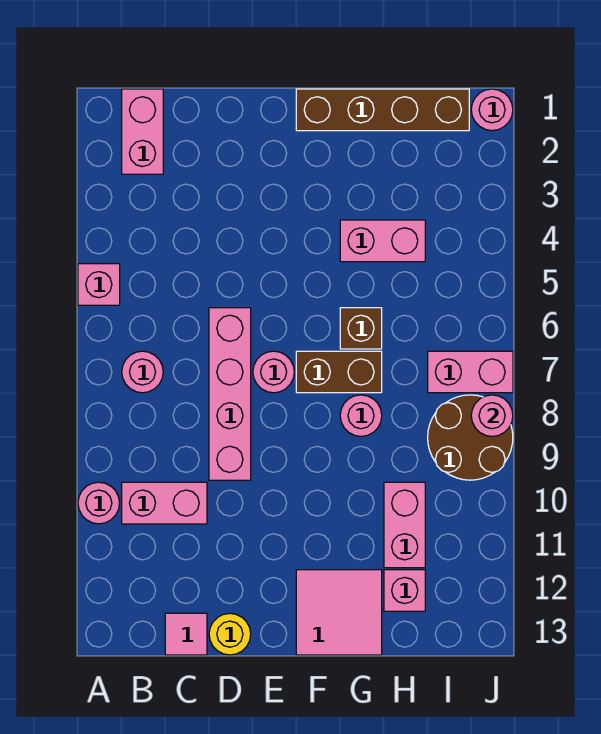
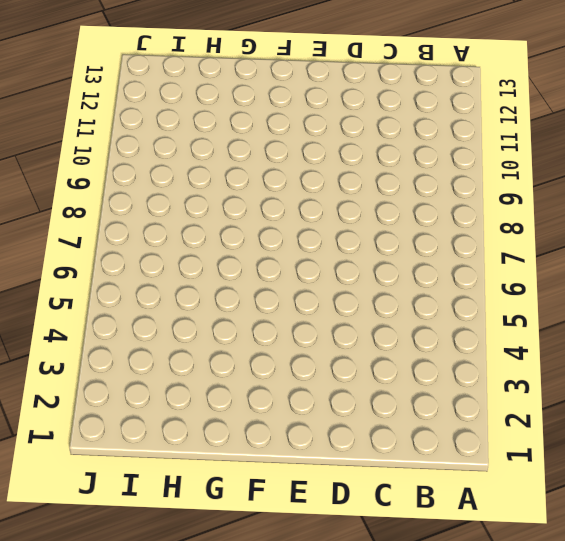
none -> pink 1x1 brick [78,264,120,305]
none -> pink 1x1 round brick [78,482,120,524]
none -> pink 1x2 brick [122,89,163,174]

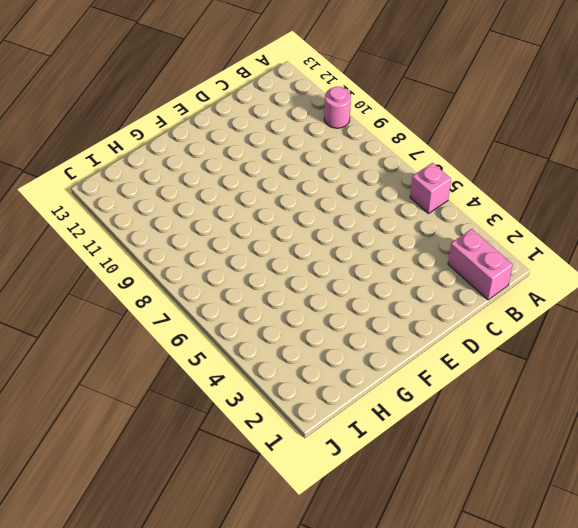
none -> pink 1x1 round brick [122,351,163,393]
none -> pink 1x2 brick [122,482,207,524]
none -> pink 1x1 tile [165,613,207,655]

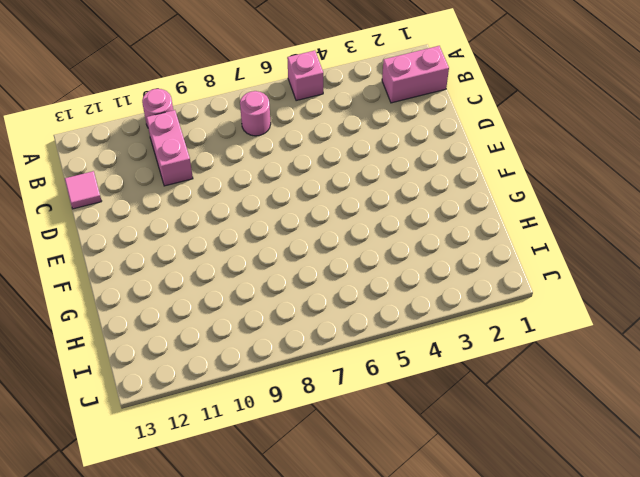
none -> pink 1x4 brick [209,308,251,480]
none -> yellow 1x1 round brick [209,613,251,655]
none -> pink 1x1 round brick [253,351,294,393]

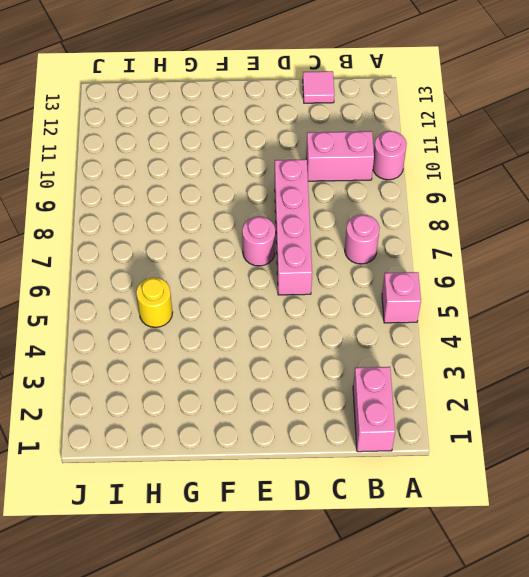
yellow 1x1 round brick [136,277,173,327] -> yellow 1x1 round brick moved to [209,613,251,655]
none -> brown 1x4 brick [296,89,469,131]
none -> brown 1x2 brick [296,351,382,393]
none -> pink 2x2 tile [296,570,382,655]

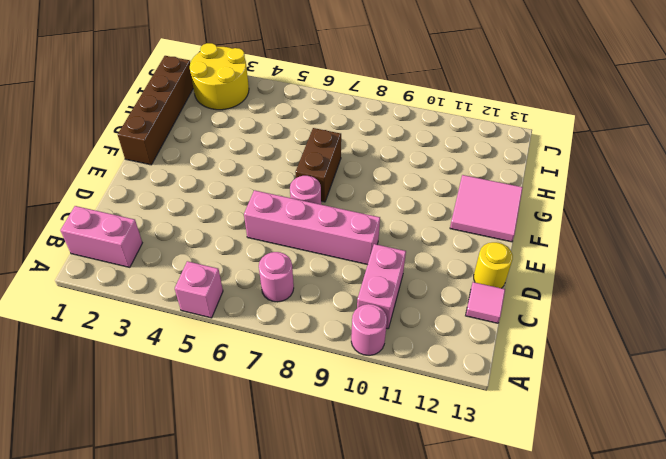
yellow 2x2 round brick [190,43,249,110] -> none
none -> pink 1x2 brick [340,220,425,262]
none -> brown 1x1 brick [340,308,382,349]
none -> pink 1x1 round brick [340,395,382,436]

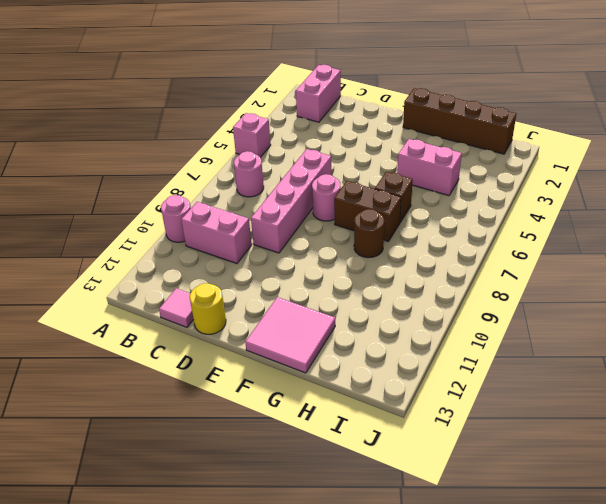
brown 1x1 round brick [354,209,384,258] -> pink 1x1 round brick [340,395,382,436]
none -> pink 1x2 brick [384,482,425,568]
none -> pink 1x1 brick [384,570,425,611]
none -> pink 1x2 brick [428,351,513,393]

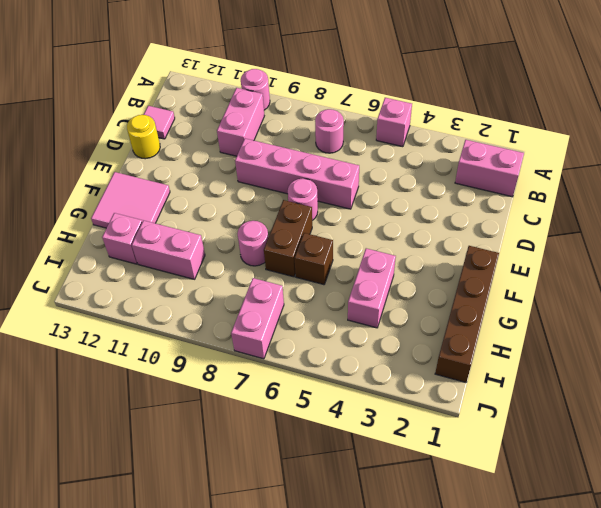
none -> brown 2x2 round brick [428,395,513,480]
none -> pink 1x1 round brick [471,89,513,131]
none -> pink 1x1 round brick [471,395,513,436]

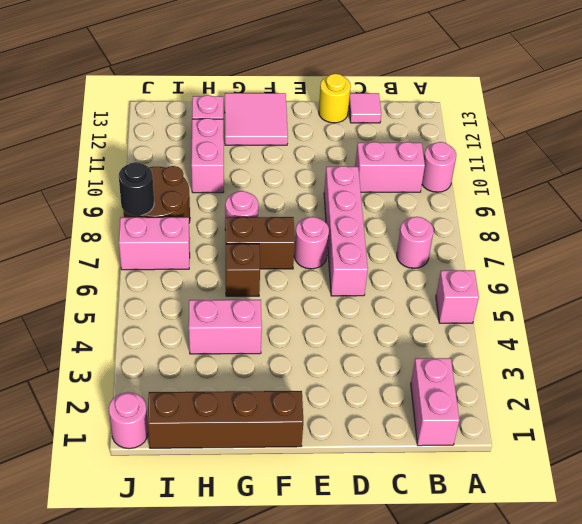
black 1x1 round brick [119,162,154,216] -> pink 1x1 round brick [471,395,513,436]

